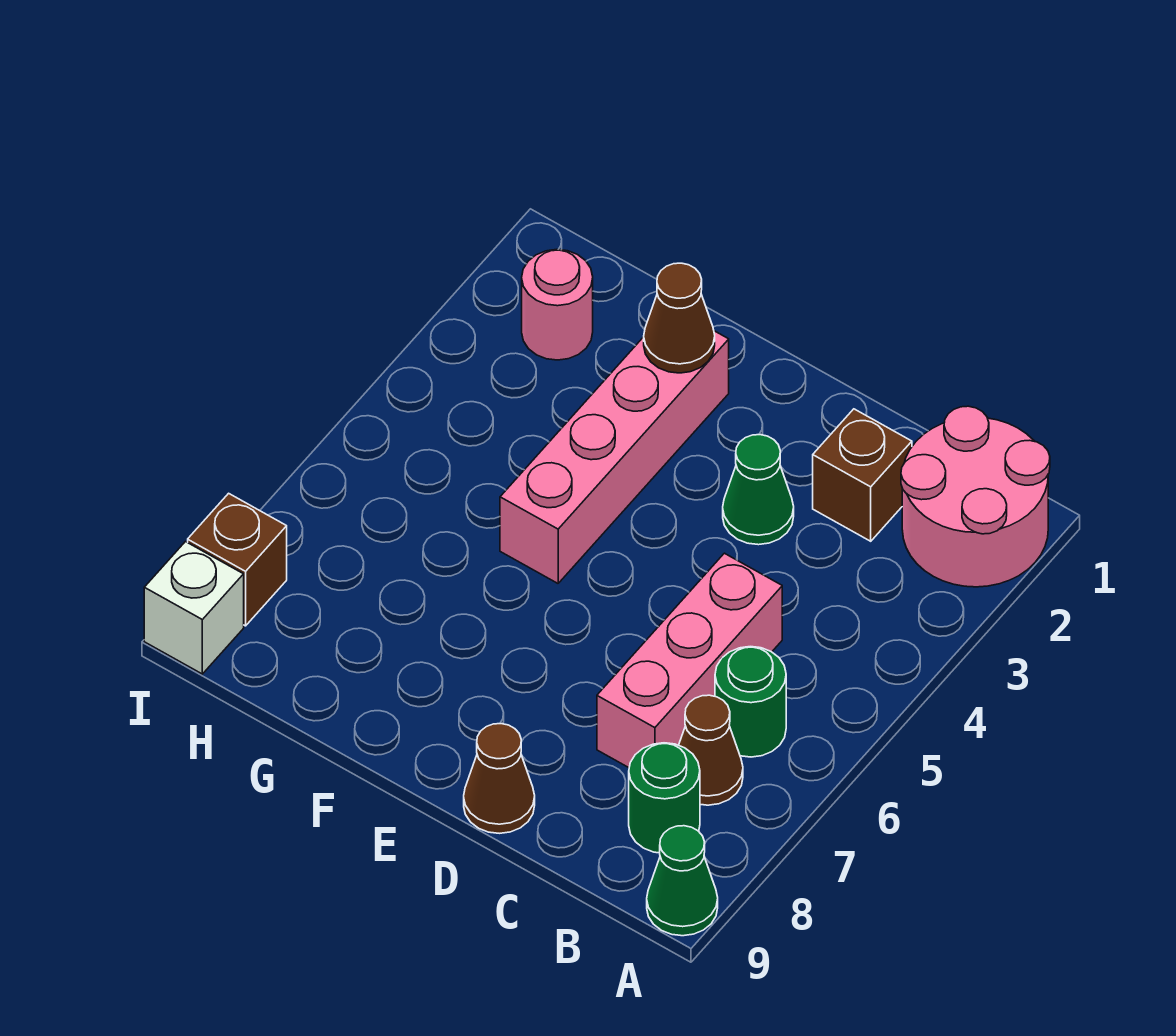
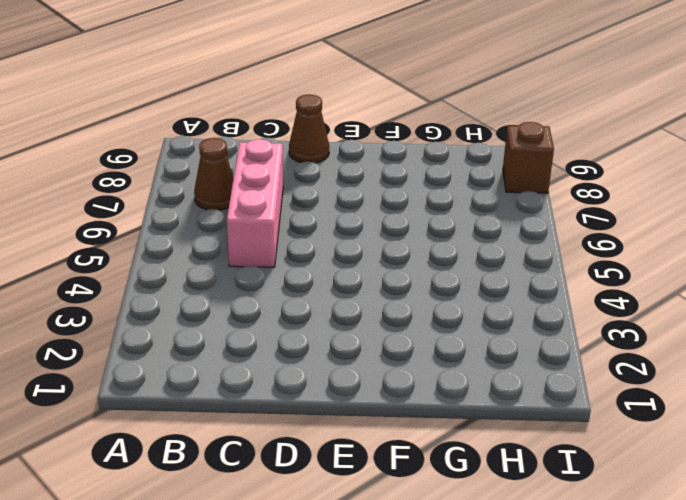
none -> pink 2x2 round brick [901,406,1050,587]
none -> green 1x1 cone [647,826,718,936]
none -> green 1x1 round brick [715,647,786,757]

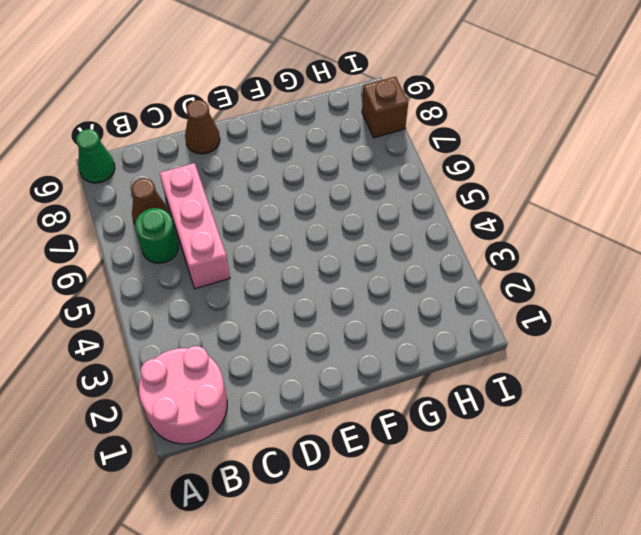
none -> green 1x1 round brick [629,743,700,853]
none -> brown 1x1 brick [813,409,912,541]
none -> green 1x1 cone [723,435,794,545]

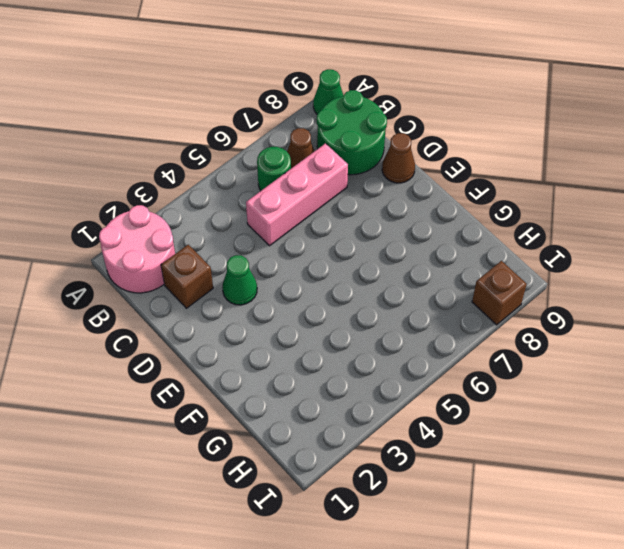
green 2x2 round brick [317,90,387,175] -> green 1x1 round brick [629,743,700,853]
none -> pink 1x4 brick [500,331,729,583]
none -> pink 1x1 round brick [522,249,593,360]
none -> white 1x1 brick [144,542,244,674]

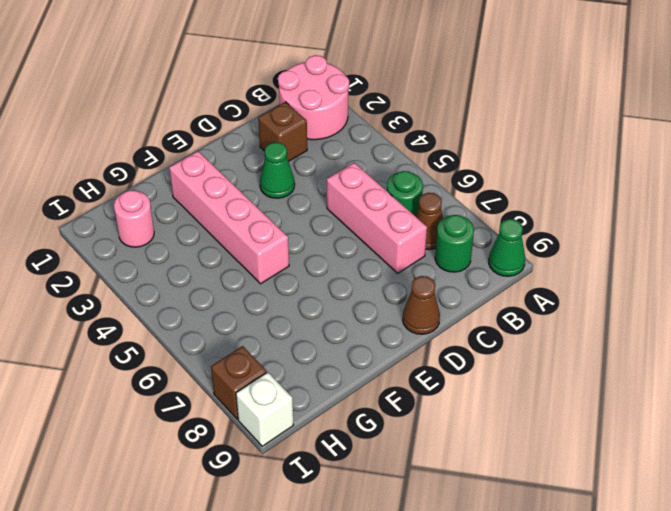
none -> brown 1x1 cone [644,263,715,373]

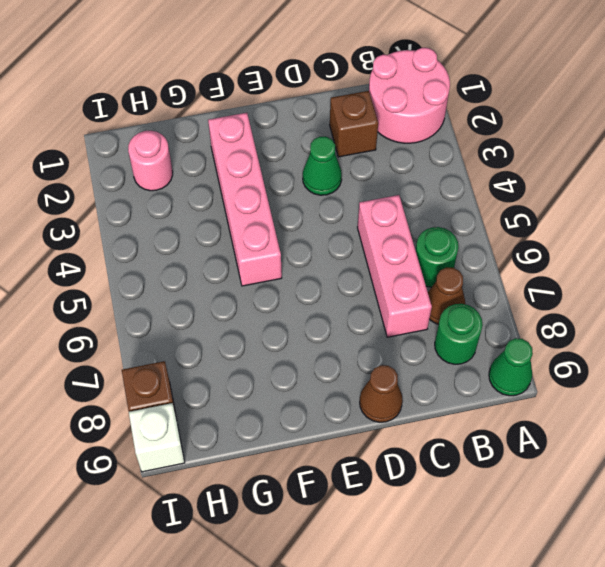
none -> brown 1x1 cone [644,263,715,373]

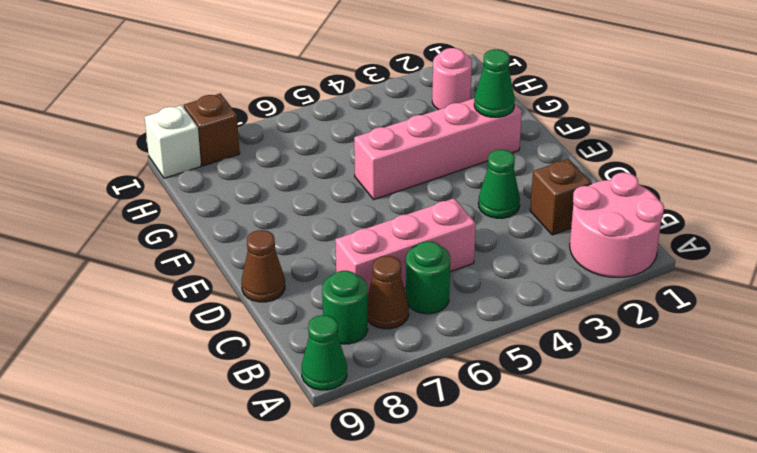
green 1x1 cone [474,49,515,117] -> brown 1x1 cone [644,263,715,373]

